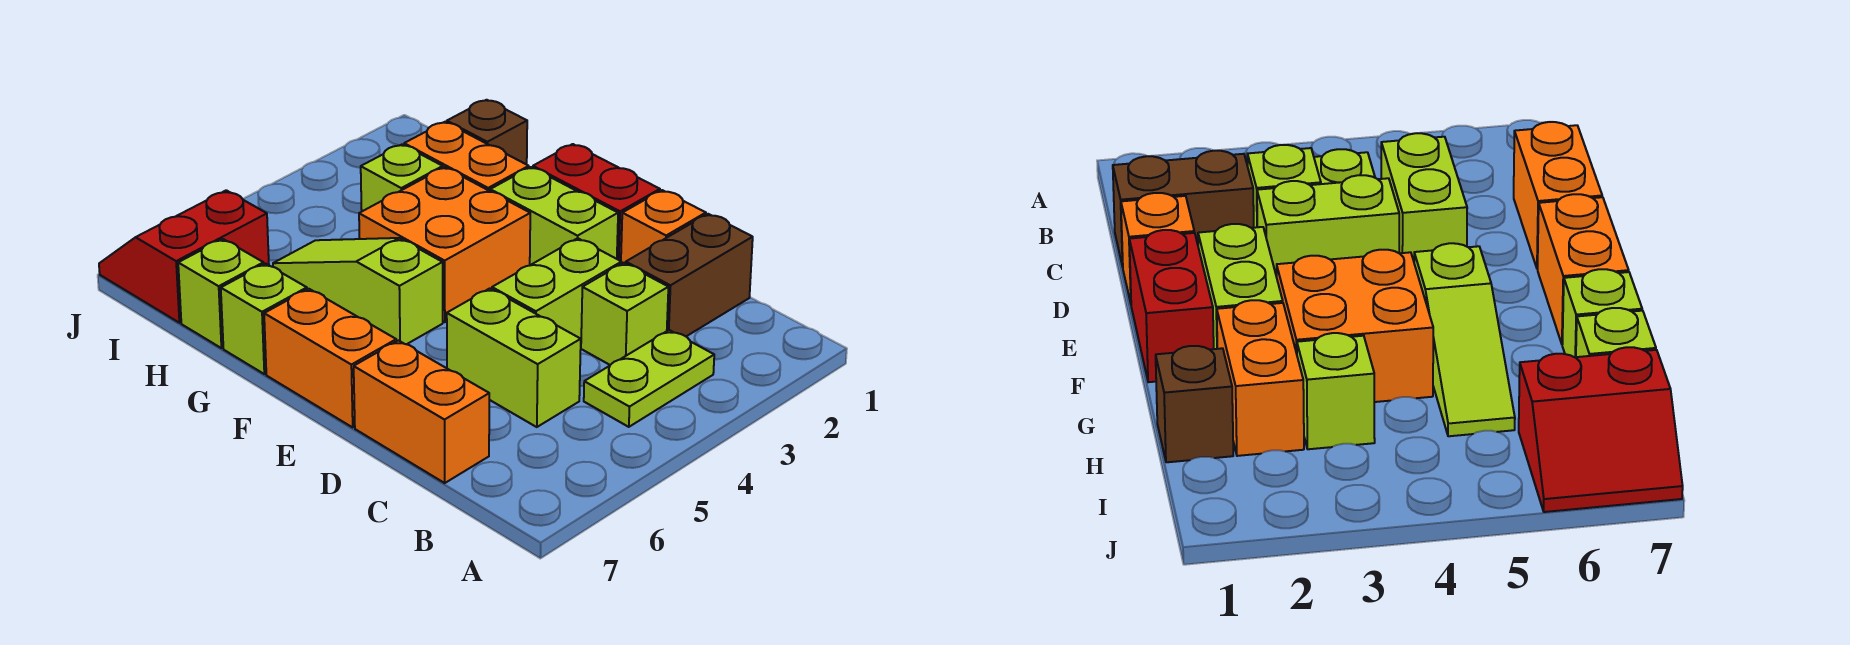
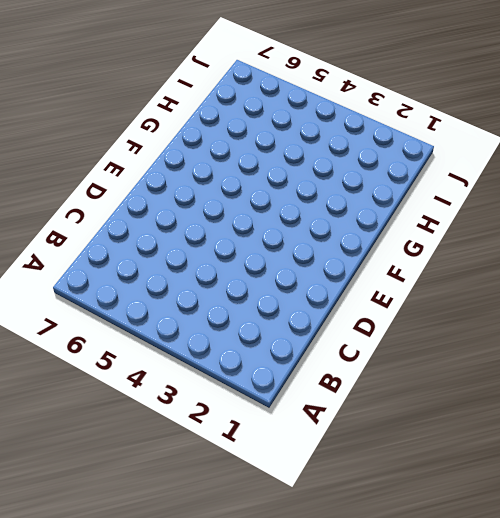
none -> lime 1x2 plate [584,330,714,427]
none -> brown 1x2 brick [626,214,753,336]
none -> lime 1x1 brick [581,263,668,365]

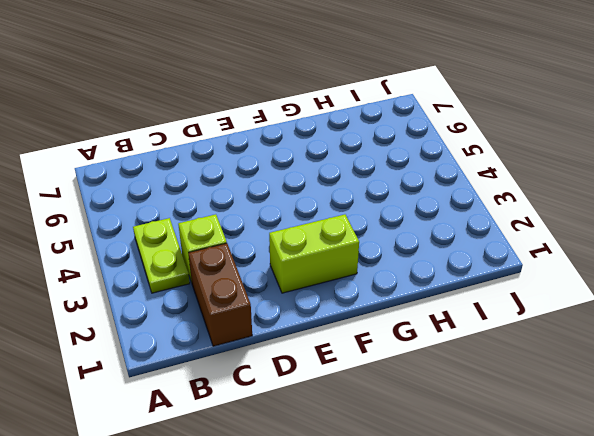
none -> lime 1x2 brick [447,288,581,427]
none -> orange 1x2 brick [354,341,489,483]
none -> orange 1x1 brick [621,190,706,264]

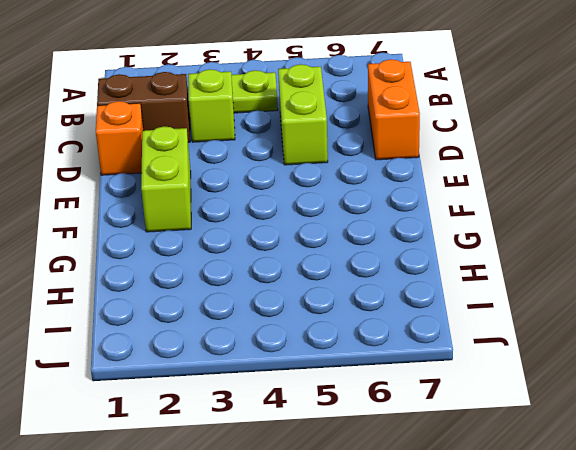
none -> lime 1x2 brick [492,238,622,339]
none -> red 1x2 brick [533,144,660,261]
none -> orange 1x2 brick [264,289,396,427]

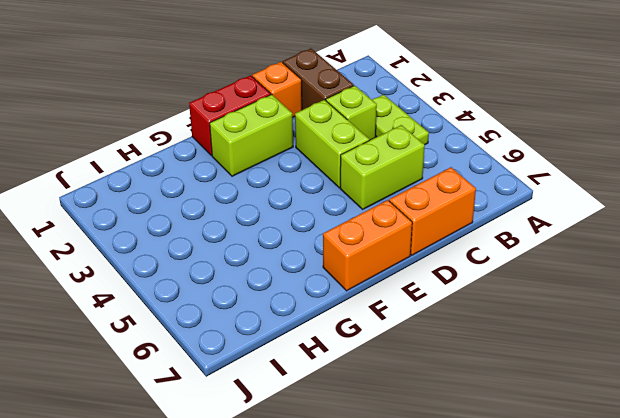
none -> orange 2x2 brick [359,167,530,322]
none -> lime 1x3 slope [273,238,443,344]
none -> orange 1x2 brick [404,122,529,191]

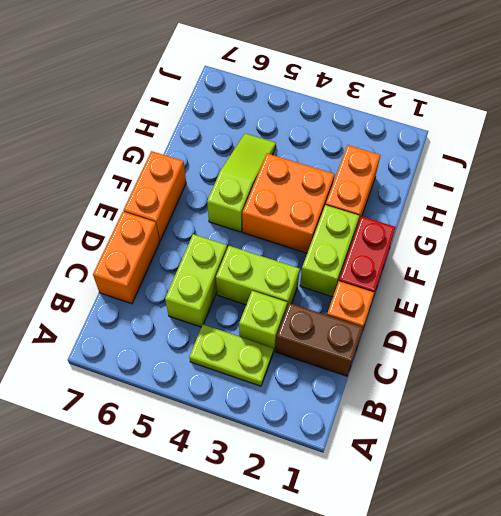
none -> lime 1x1 brick [221,264,307,374]
none -> brown 1x1 brick [447,100,527,164]
none -> lime 1x1 brick [361,144,443,211]

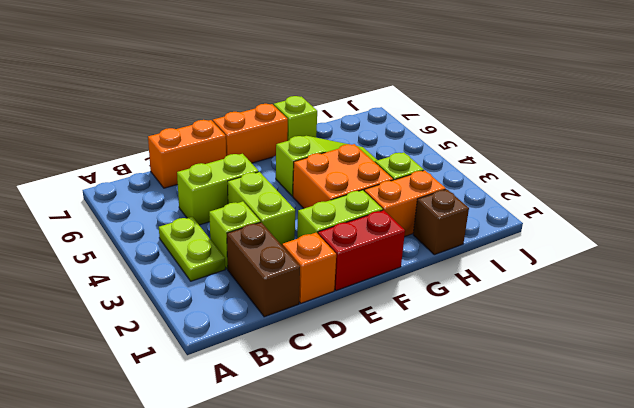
none -> lime 1x1 brick [178,239,264,348]
none -> red 2x2 slope [99,190,269,323]

